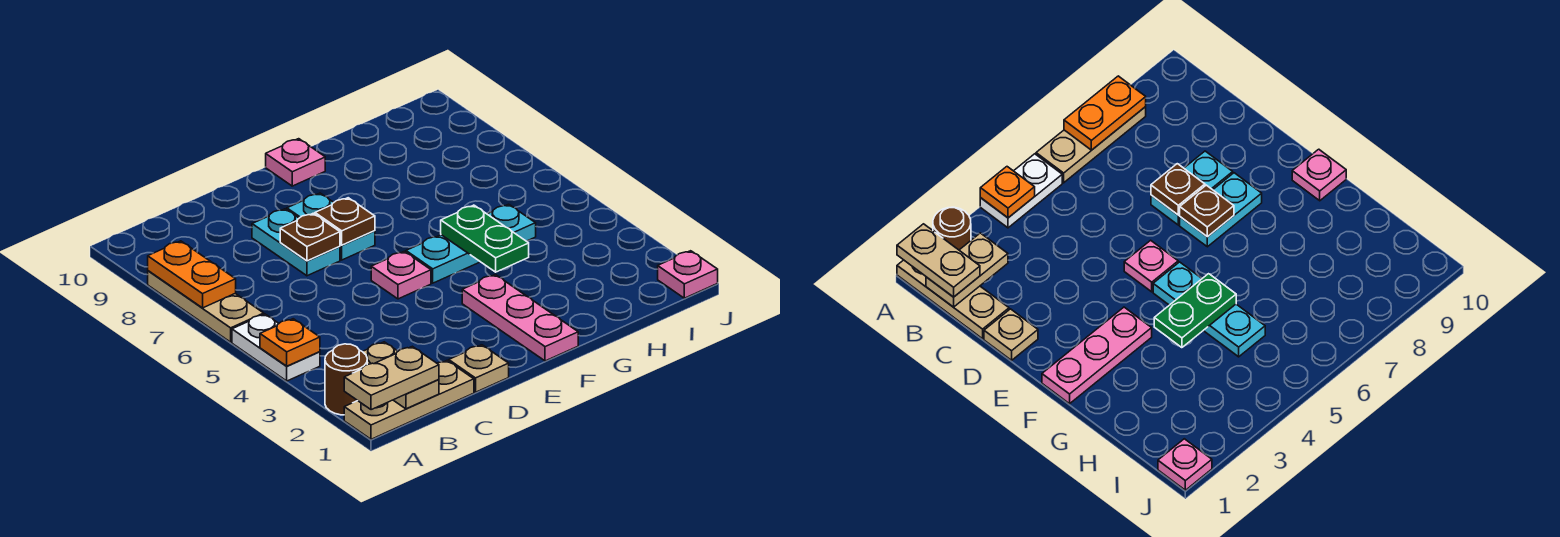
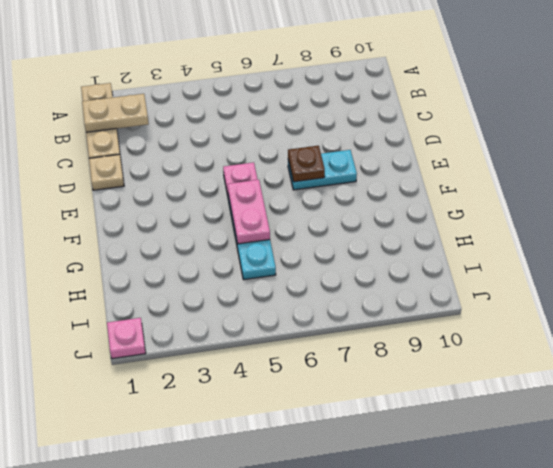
pink 1x2 plate [228,180,270,244] -> green 1x2 plate [441,205,529,272]
none -> brown 1x1 round brick [325,344,367,415]
none -> white 1x2 plate [232,314,320,381]
none -> tan 1x3 plate [148,271,264,342]

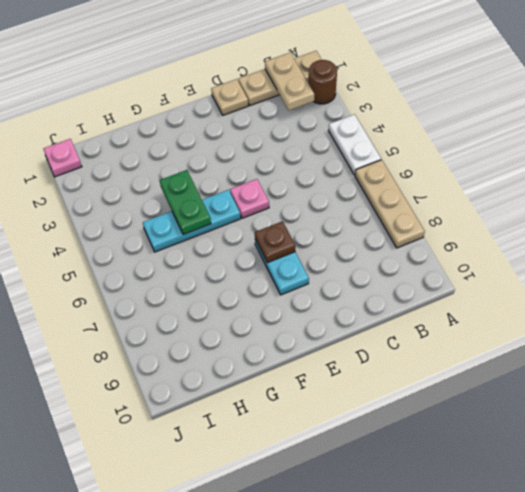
none -> cyan 1x2 plate [252,209,340,276]
none -> pink 1x3 plate [462,275,578,361]
none -> pink 1x1 plate [266,139,325,186]

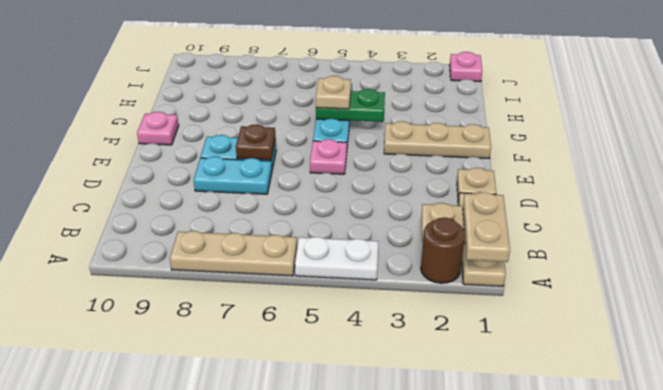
tan 1x3 plate [384,121,491,158] -> pink 1x3 plate [462,275,578,361]
tan 1x1 plate [316,76,351,109] -> none
none -> orange 1x1 plate [260,319,320,366]
none -> orange 1x2 plate [148,241,236,308]
none -> brown 1x1 plate [280,213,340,261]

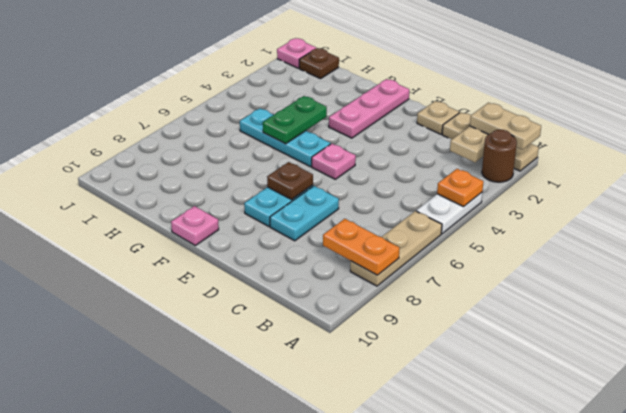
orange 1x2 plate [323,219,399,275] -> orange 1x2 plate turned to [148,241,236,308]
brown 1x1 plate [299,48,339,79] -> brown 1x1 plate moved to [280,213,340,261]

